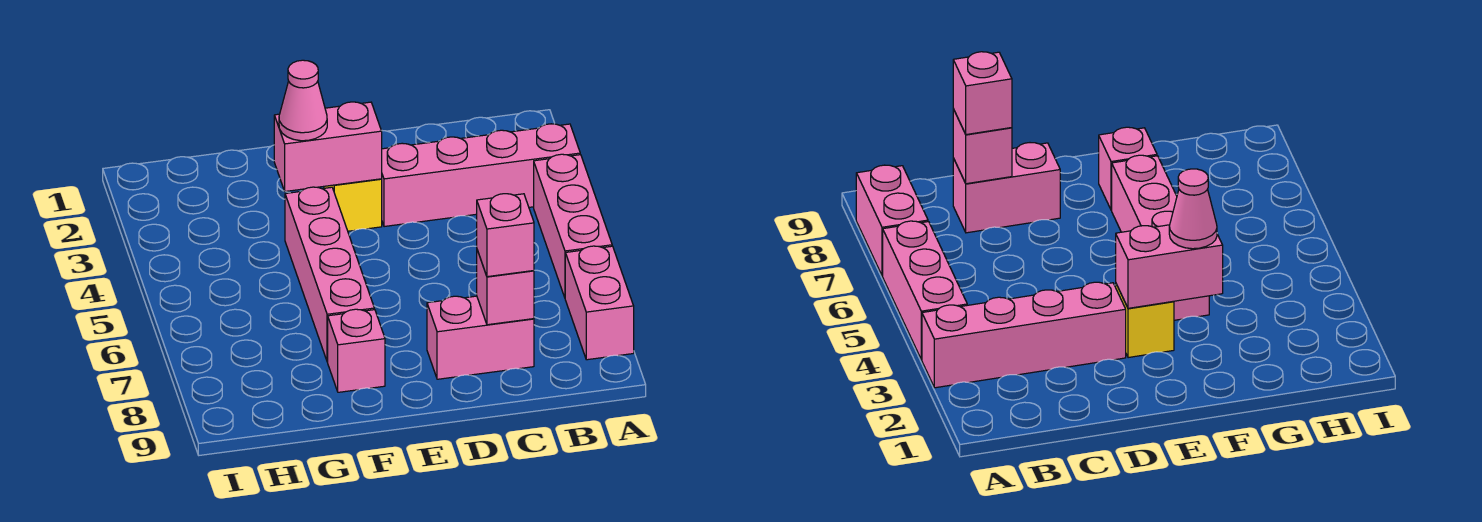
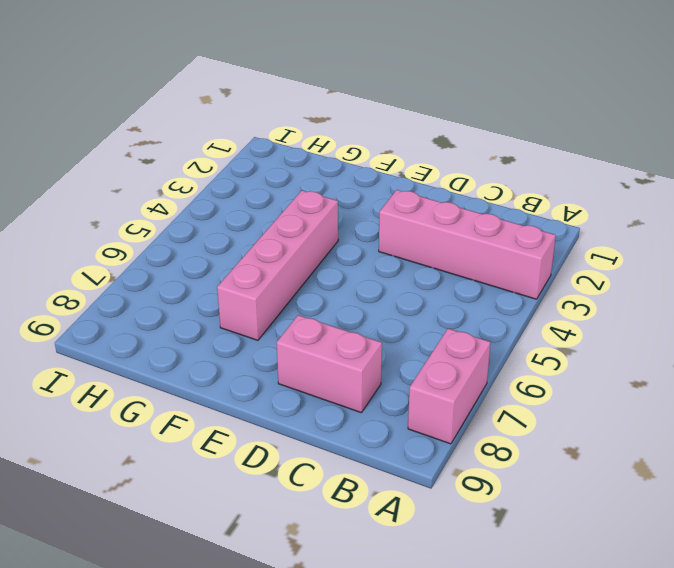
none -> pink 1x3 brick [534,154,612,297]
none -> yellow 1x1 brick [324,179,382,231]

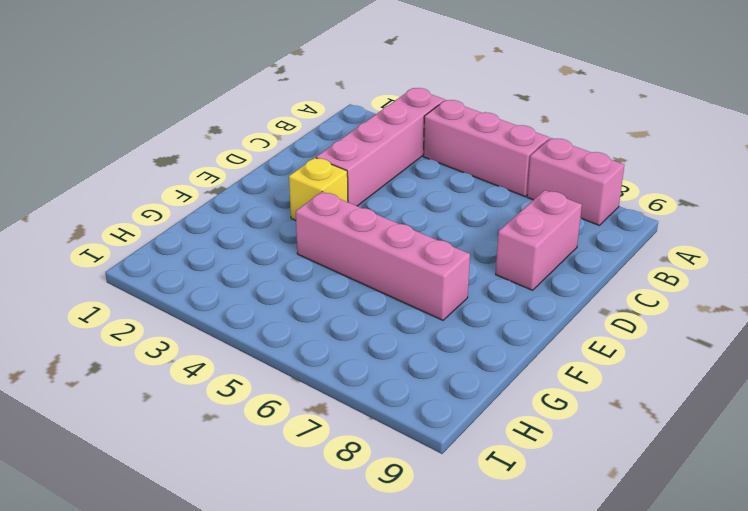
none -> pink 1x1 brick [328,309,385,392]
none -> pink 1x1 brick [477,250,534,325]

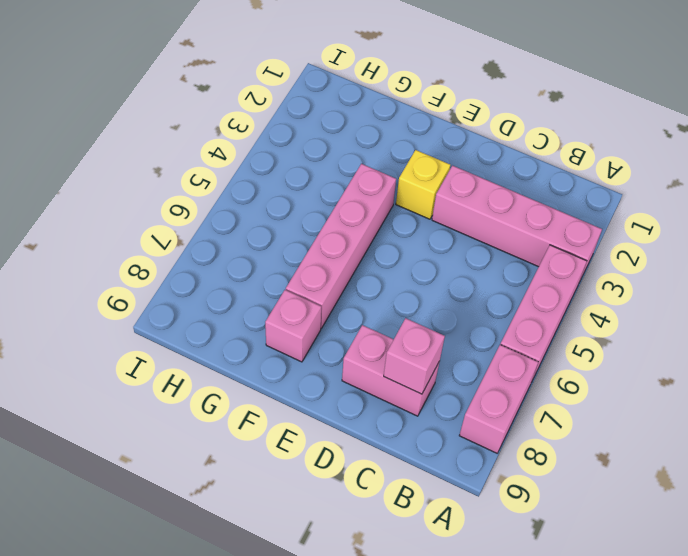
none -> pink 1x2 brick [274,102,382,192]
none -> pink 1x1 brick [477,194,534,277]

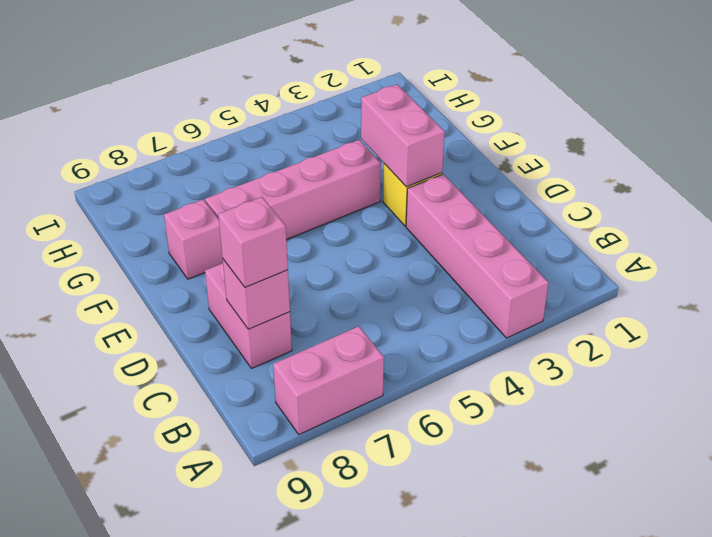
none -> pink 1x3 brick [534,154,612,297]
none -> pink 1x1 cone [279,60,327,141]

